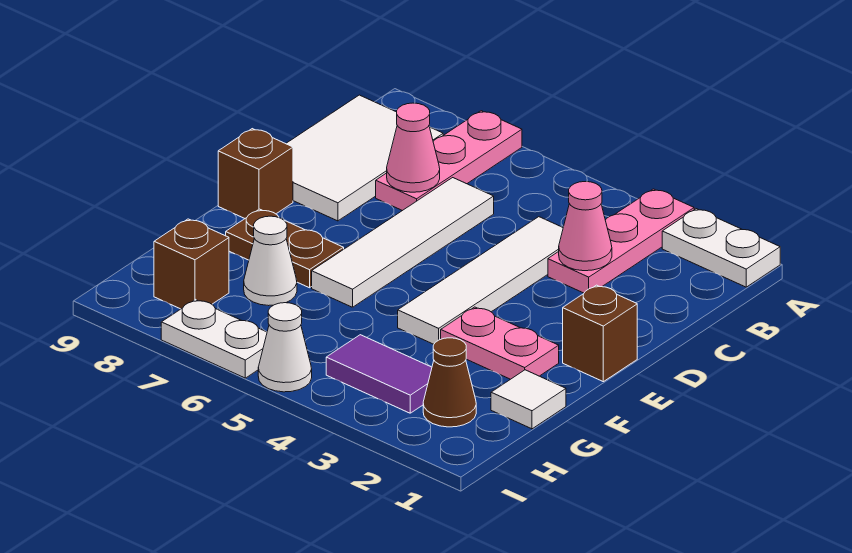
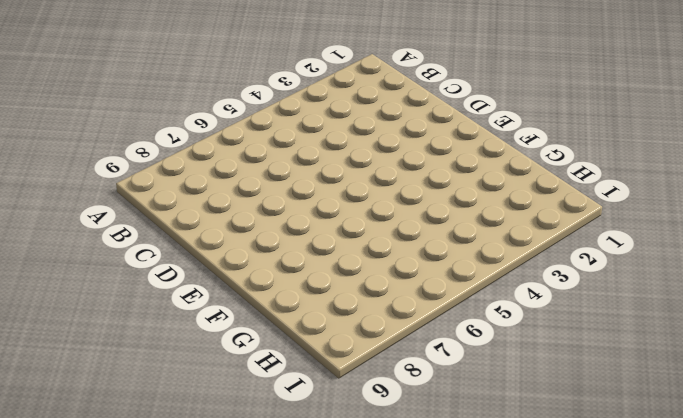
none -> white 1x2 plate [662,209,780,287]
none -> pink 1x3 plate [548,189,694,293]
none -> pink 1x3 plate [376,111,522,211]

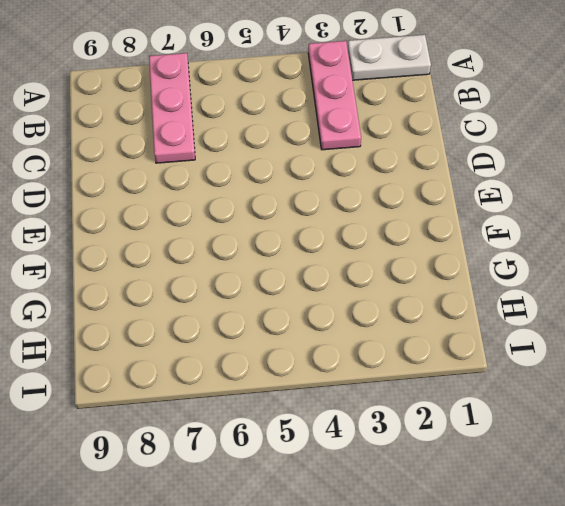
none -> white 2x3 tile [286,95,443,221]
none -> white 1x4 tile [398,217,563,344]
none -> white 1x4 tile [312,178,494,307]

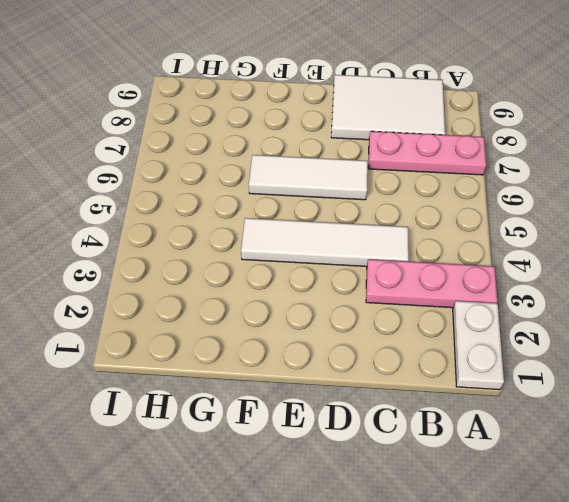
white 1x3 tile [249,155,368,200] -> white 1x4 tile [312,178,494,307]
none -> brown 1x1 brick [563,285,637,382]
none -> brown 1x1 brick [218,129,293,218]
none -> pink 1x2 plate [441,307,559,379]

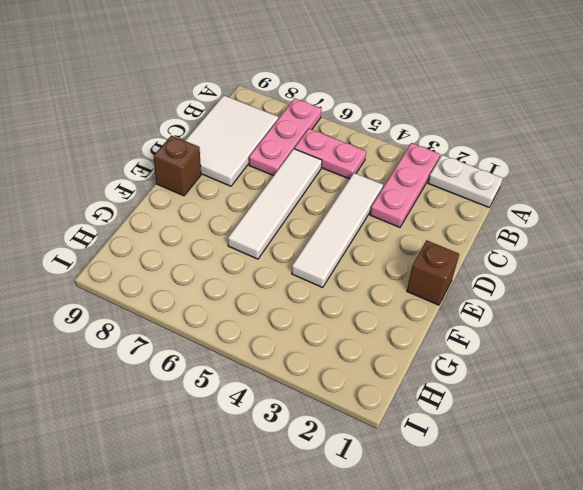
pink 1x2 plate [294,129,366,179] -> pink 1x2 plate moved to [441,307,559,379]
none -> brown 1x2 plate [226,209,344,288]
none -> white 1x1 tile [491,370,566,429]
none -> white 1x1 cone [244,216,297,306]

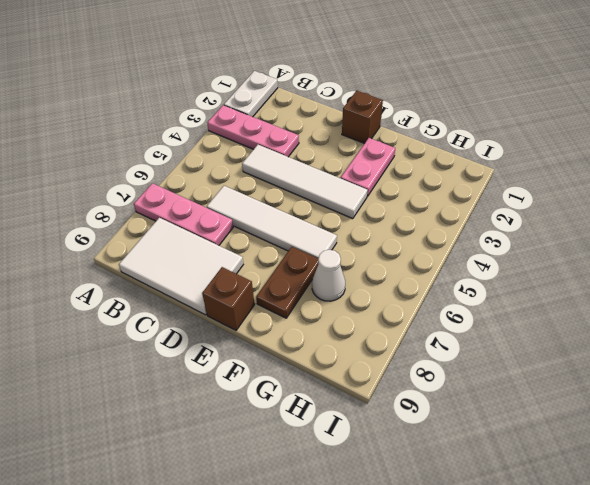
none -> white 1x1 tile [491,370,566,429]
none -> brown 1x1 cone [423,338,476,427]
none -> purple 1x2 tile [326,335,432,413]

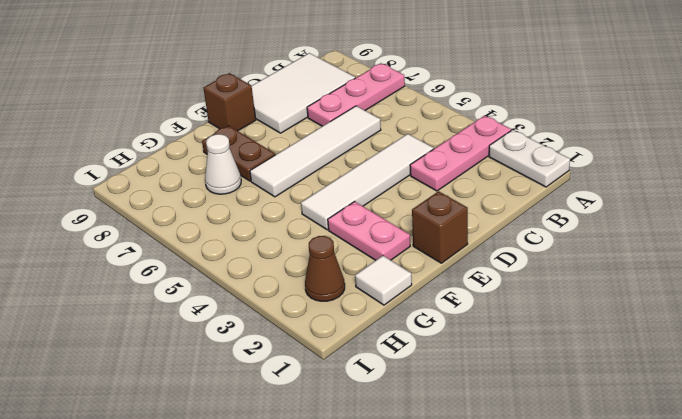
none -> purple 1x2 tile [326,335,432,413]
none -> brown 1x1 brick [154,219,229,309]
none -> white 1x1 cone [258,303,312,392]

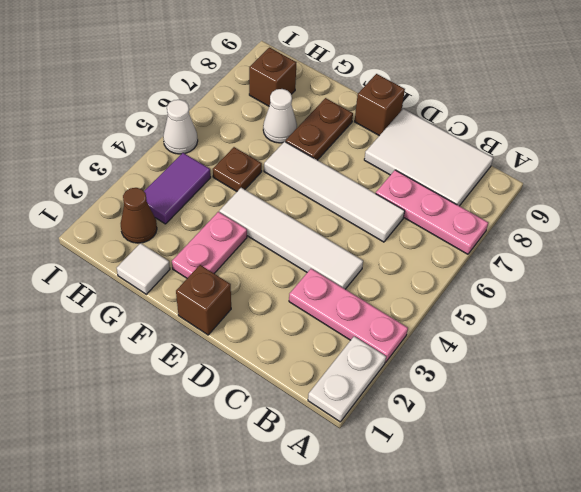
brown 1x1 plate [213,147,262,191] -> none
none -> white 1x2 plate [161,300,267,378]
none -> pink 1x1 cone [559,182,612,271]
none -> pink 1x1 cone [387,103,440,192]

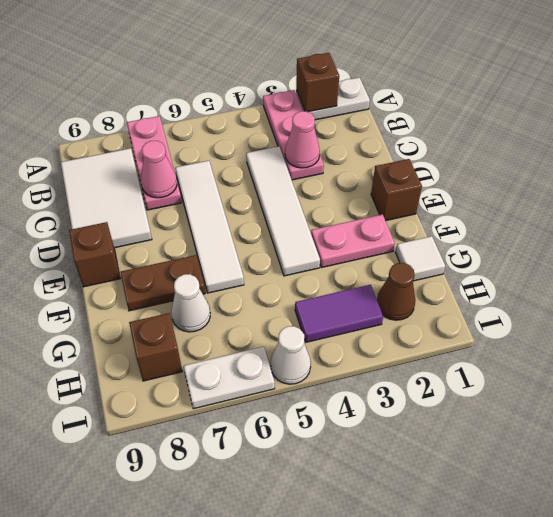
brown 1x1 brick [296,53,339,112] -> none

